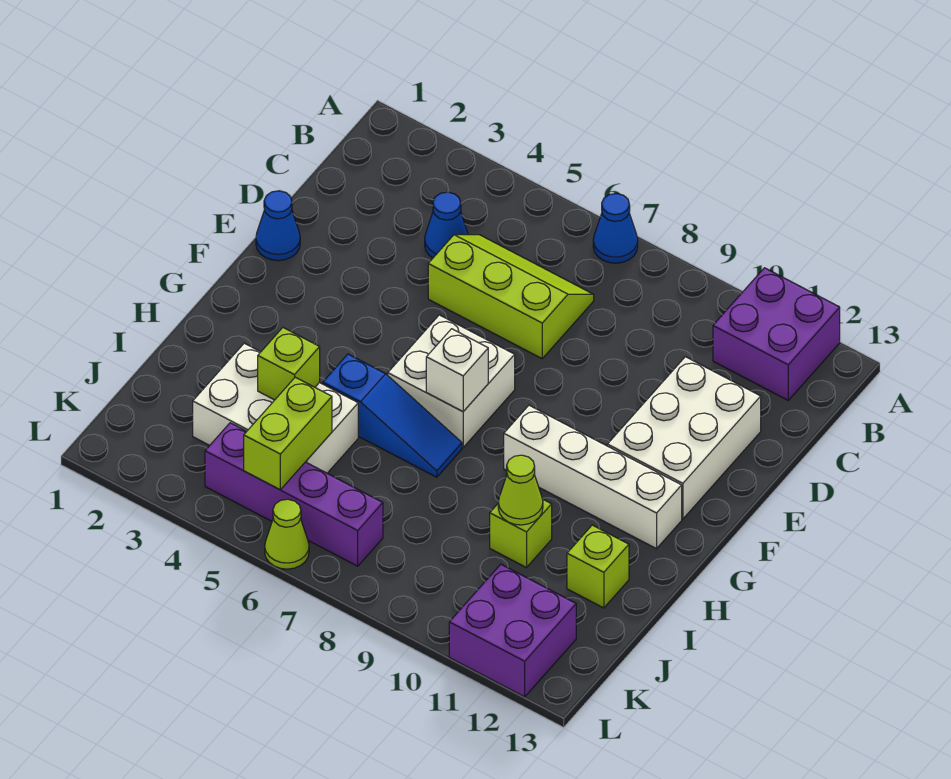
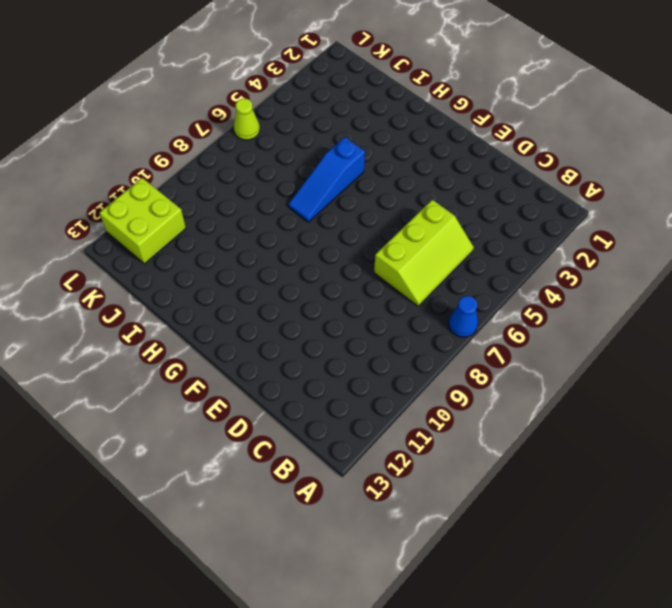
lime 2x2 brick [99,178,186,264] -> purple 2x2 brick [449,564,576,697]
none -> purple 2x2 brick [713,268,840,400]
none -> blue 1x1 cone [425,192,468,258]
none -> white 2x3 brick [607,357,761,519]

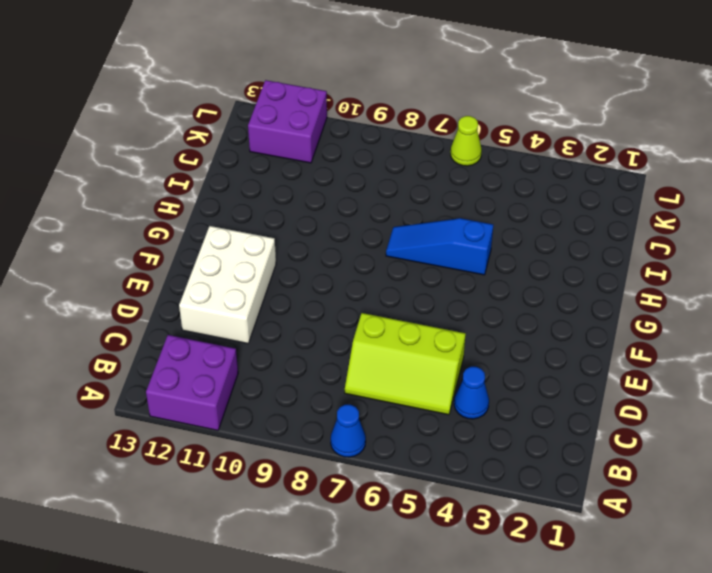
none -> blue 1x1 cone [256,191,300,261]
none -> white 2x2 brick [388,315,515,447]
none -> white 1x4 brick [504,405,682,549]

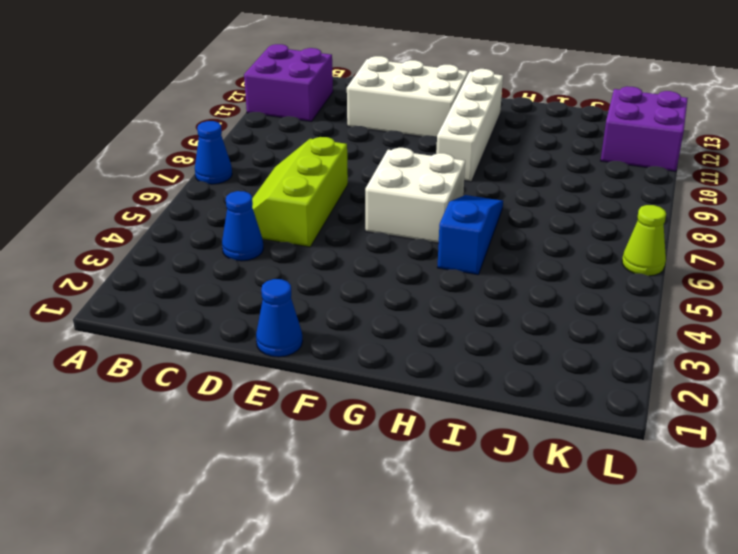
none -> white 2x3 brick [193,343,358,473]
none -> lime 1x1 brick [490,499,552,568]
none -> lime 1x1 brick [567,525,629,608]

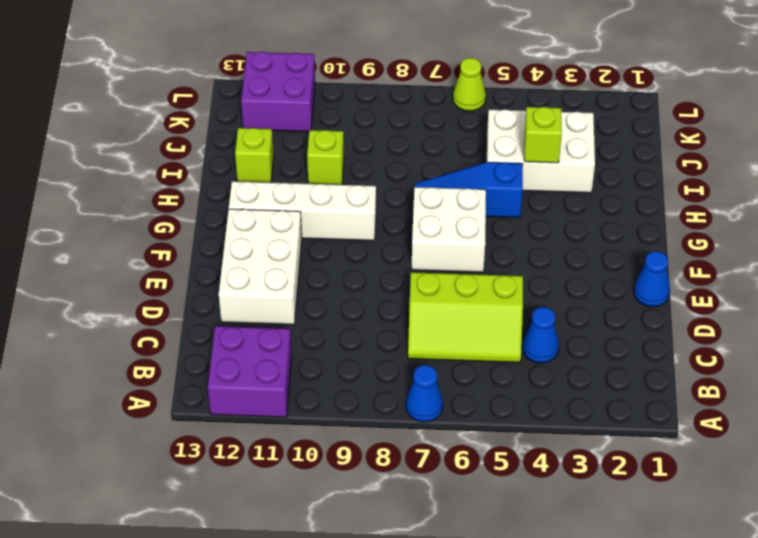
none -> purple 1x4 brick [205,423,383,566]
none -> white 1x1 brick [426,329,488,412]
none -> lime 1x1 cone [498,455,543,525]

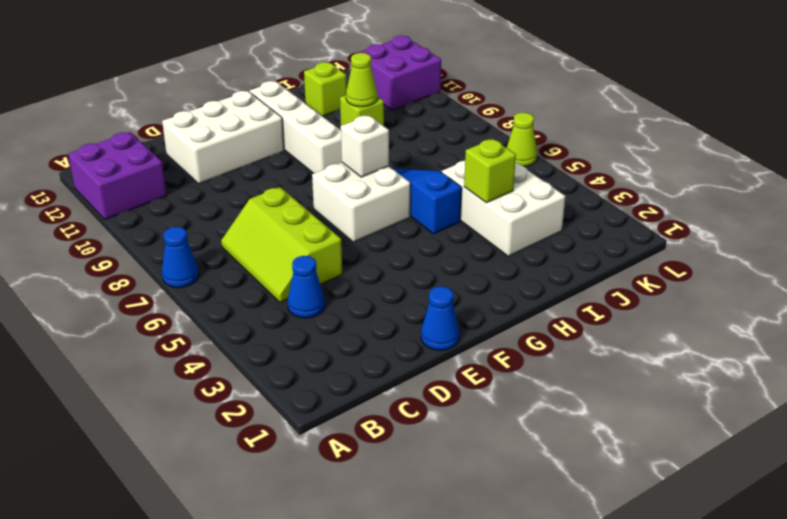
none -> purple 1x4 brick [205,423,383,566]
none -> lime 1x2 brick [244,377,332,490]

